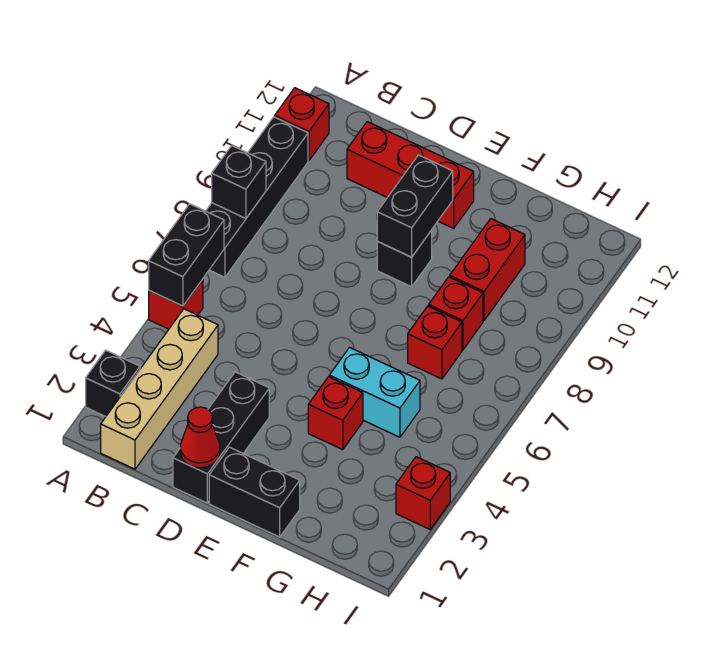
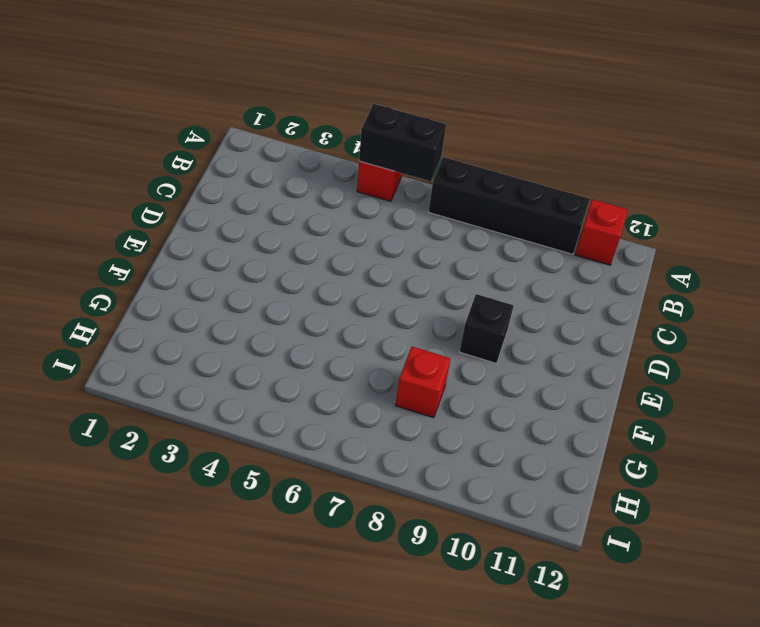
none -> black 1x1 brick [86,350,140,417]
none -> tan 1x4 brick [101,309,218,469]
none -> red 1x3 brick [347,122,474,228]

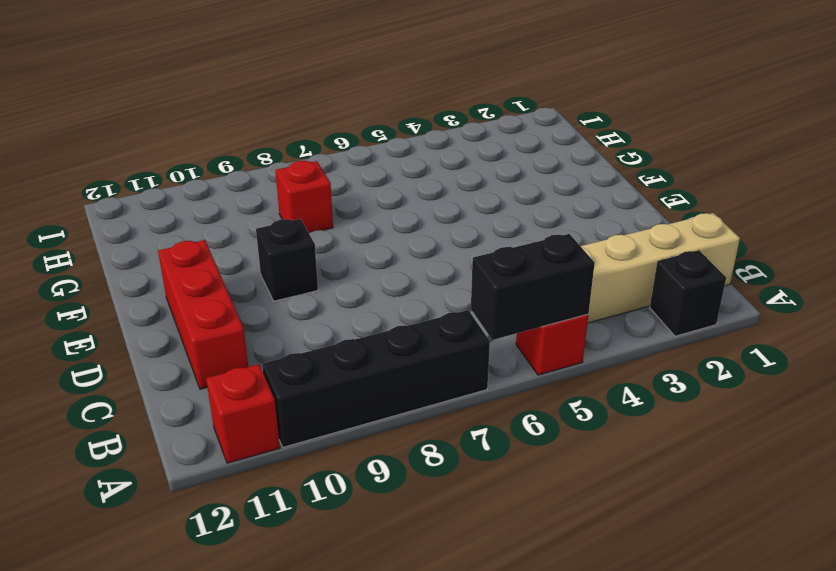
none -> black 1x3 brick [173,372,269,503]
none -> black 1x2 brick [209,447,300,537]
none -> red 1x1 brick [308,377,363,450]

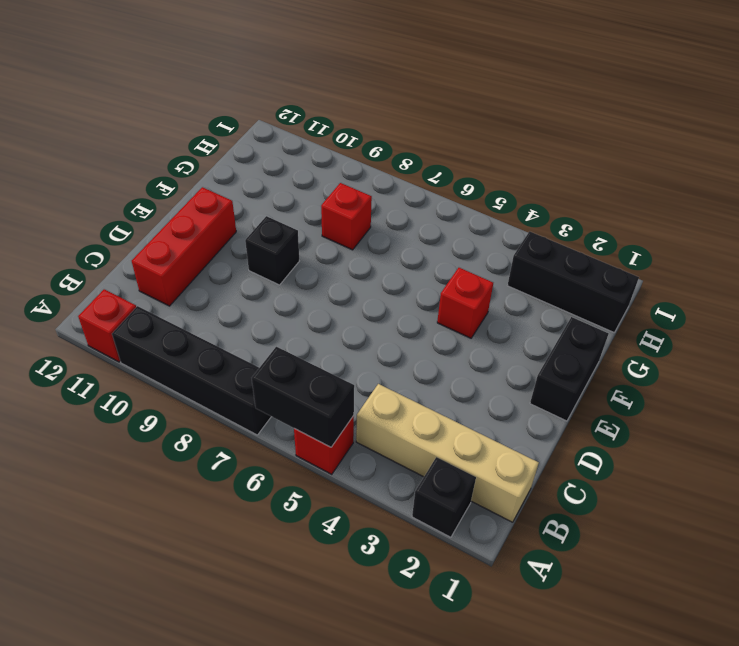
black 1x3 brick [507,231,639,332] -> black 1x3 brick moved to [173,372,269,503]
none -> cyan 1x2 brick [329,348,420,437]
none -> red 1x1 brick [408,306,462,379]
none -> red 1x2 brick [450,219,525,321]

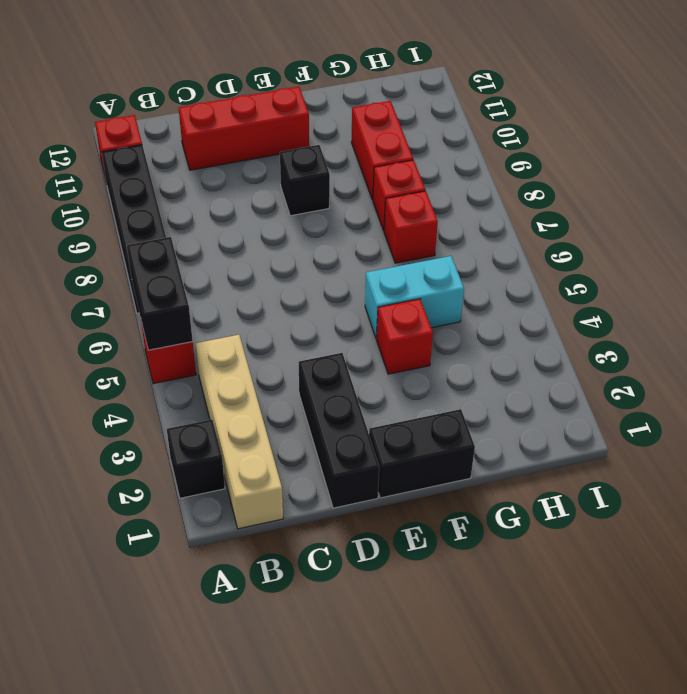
none -> red 1x1 brick [396,457,450,529]
none -> black 1x1 brick [212,146,266,218]
none -> red 1x1 cone [180,407,220,468]

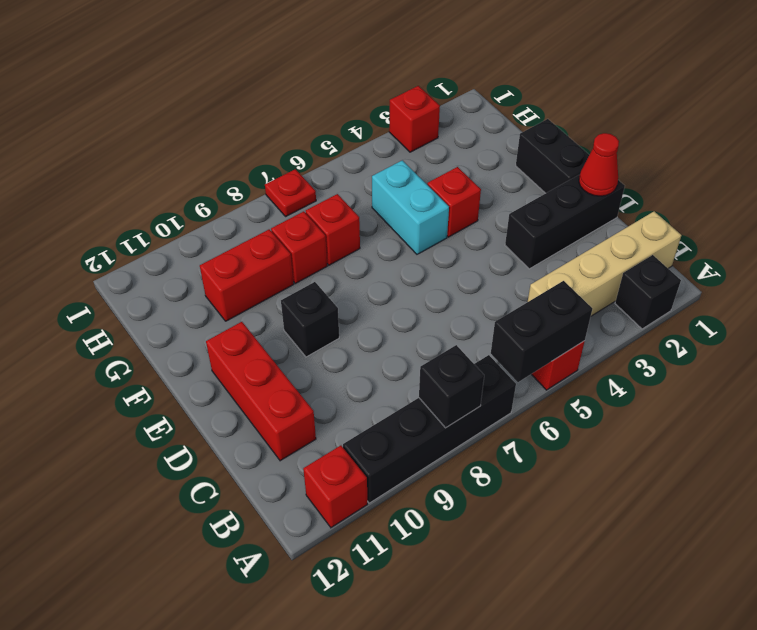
red 1x1 plate [265,169,316,216] -> none
none -> black 1x2 brick [377,155,453,257]

